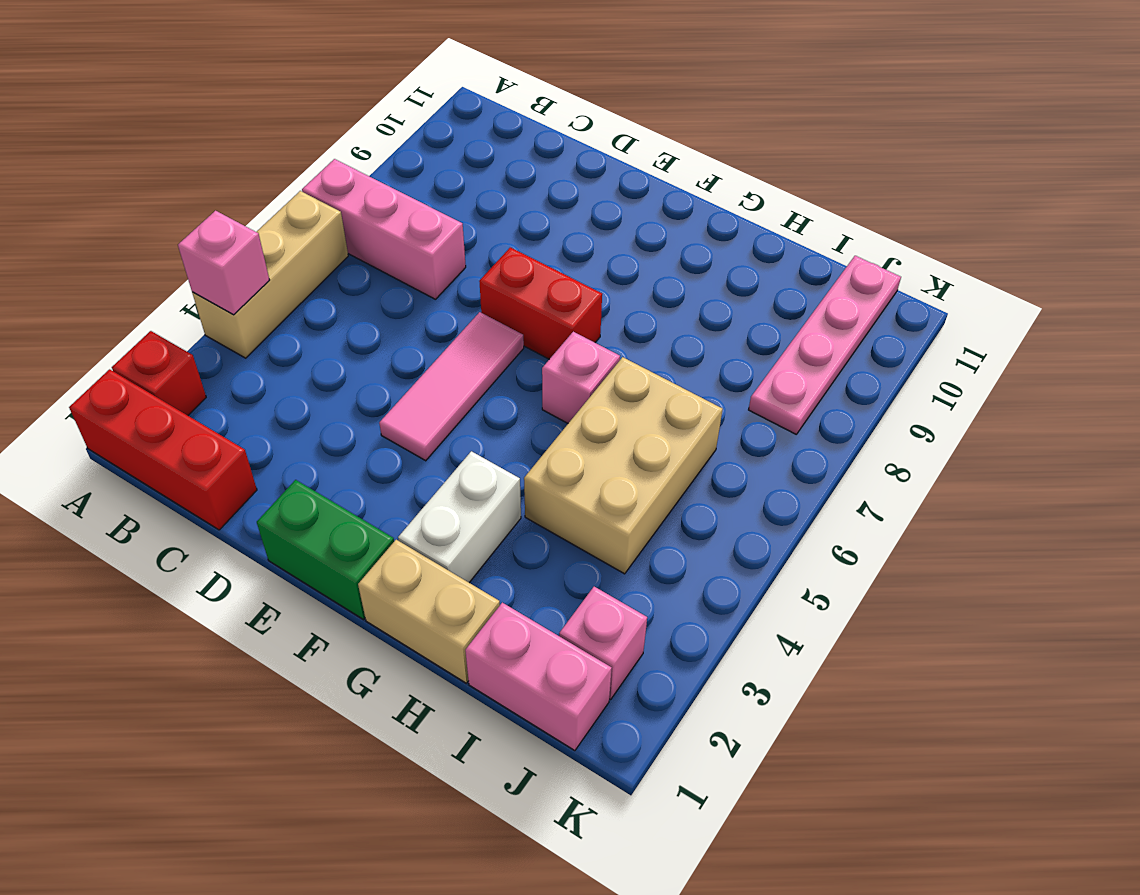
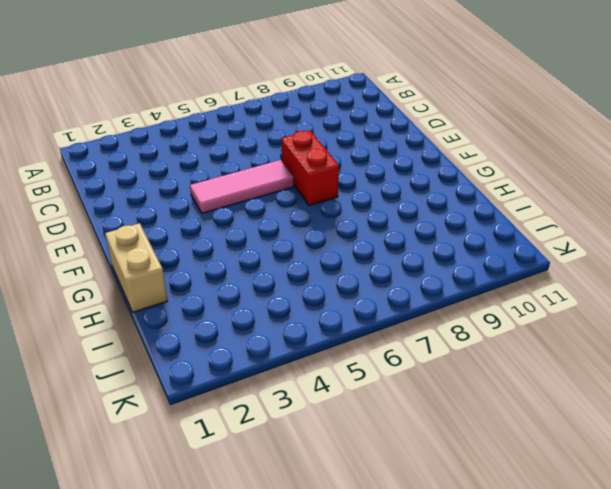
none -> red 1x3 brick [69,369,257,530]
none -> red 1x1 brick [112,331,206,415]
none -> tan 1x3 brick [192,191,348,358]

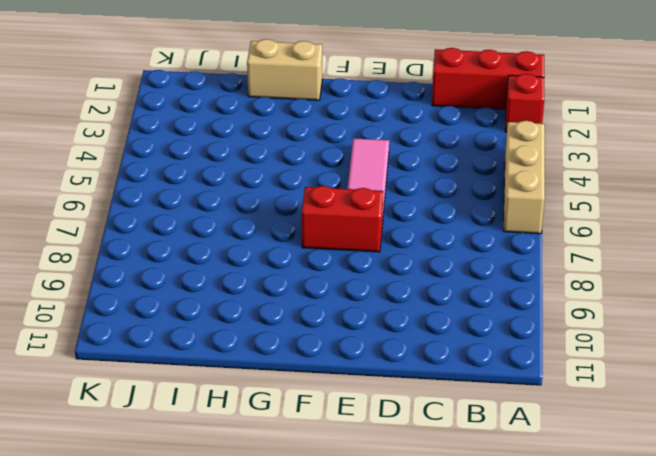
none -> pink 1x3 brick [302,159,466,299]
none -> green 1x2 brick [257,480,394,619]
none -> white 1x2 brick [398,451,521,583]

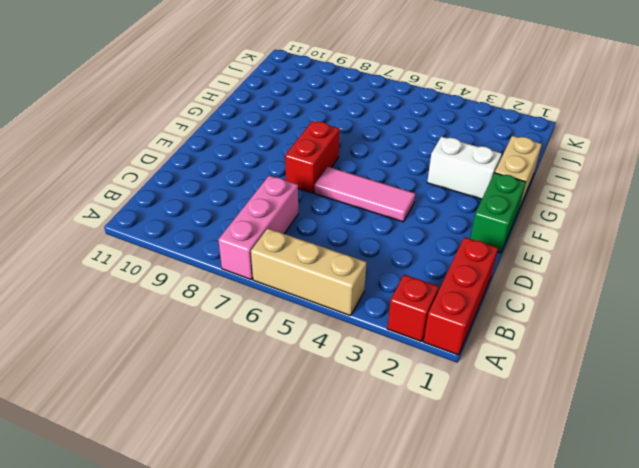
none -> pink 1x1 brick [542,332,620,423]
none -> tan 2x3 brick [524,357,723,574]
none -> pink 1x2 brick [465,603,612,751]

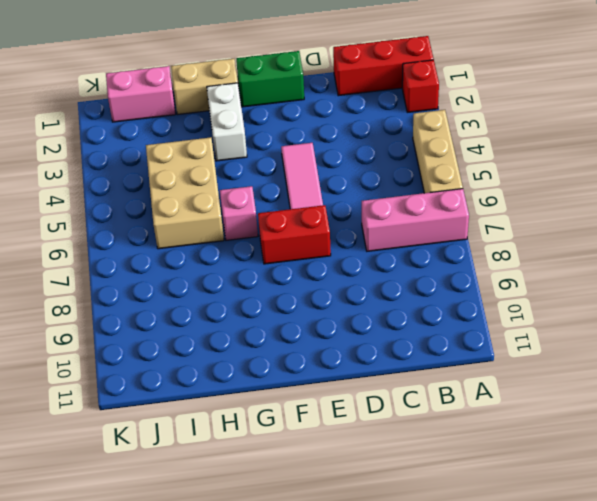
none -> pink 1x1 brick [559,587,647,700]
none -> pink 1x4 plate [749,256,901,434]
none -> pink 1x1 brick [178,211,269,315]

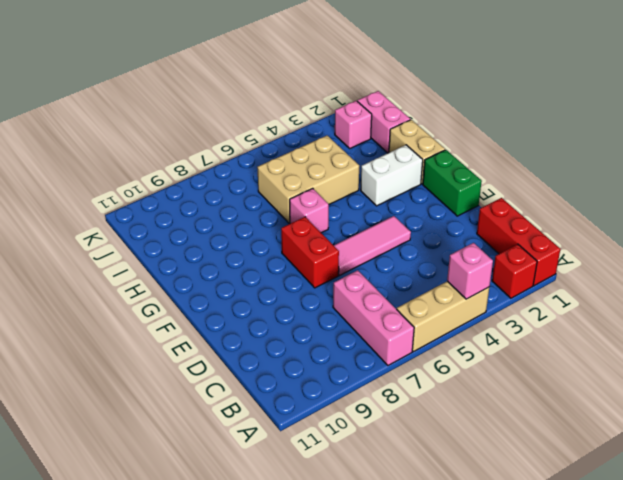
none -> pink 1x4 plate [749,256,901,434]

